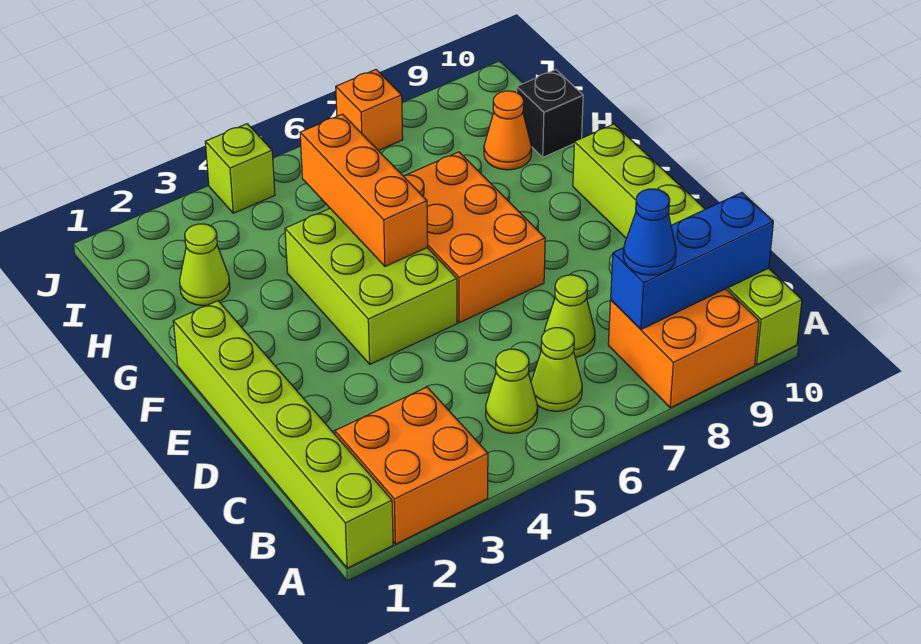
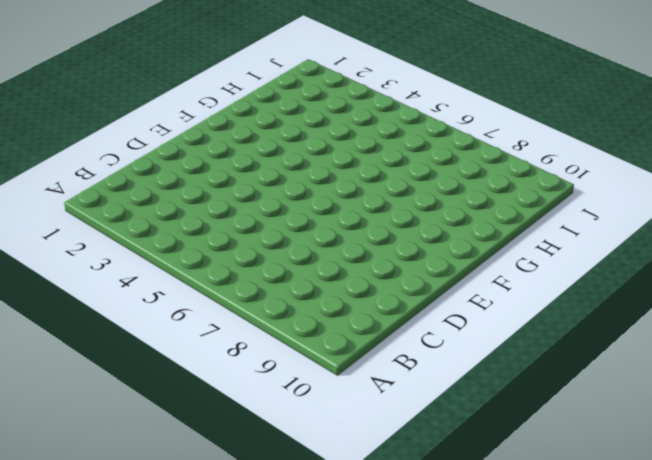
none -> lime 1x6 brick [173,301,393,568]
none -> orange 2x2 brick [335,387,488,544]
none -> orange 2x2 brick [608,289,759,408]

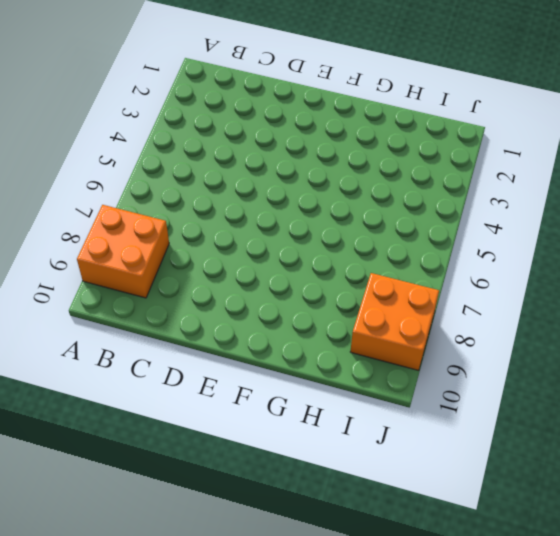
orange 2x2 brick [350,273,439,370] -> orange 2x2 brick moved to [335,387,488,544]
none -> lime 1x6 brick [173,301,393,568]
none -> lime 1x6 brick [573,124,802,365]
none -> lime 1x1 cone [486,349,538,433]

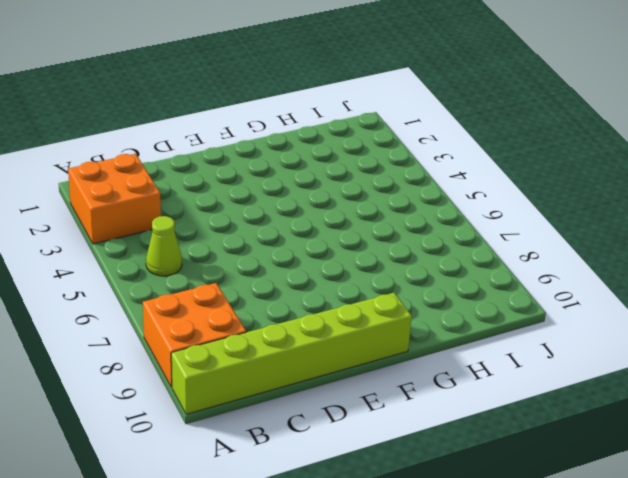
none -> lime 1x6 brick [173,301,393,568]
none -> lime 1x1 cone [531,328,582,411]
none -> lime 1x1 cone [544,275,595,357]

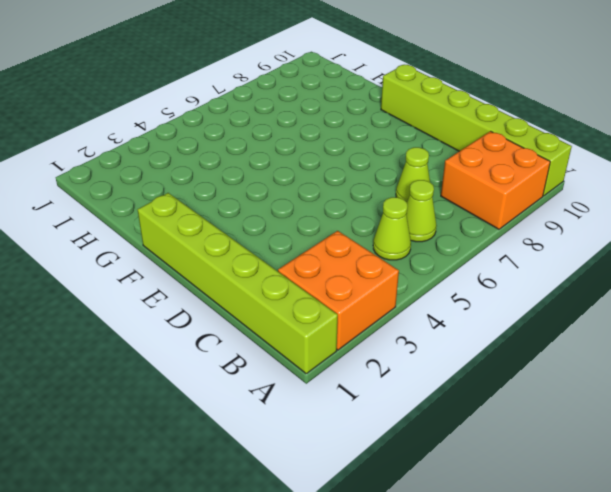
none -> lime 2x3 brick [285,209,457,364]
none -> orange 2x3 brick [404,152,545,323]
none -> lime 1x1 cone [180,224,230,306]

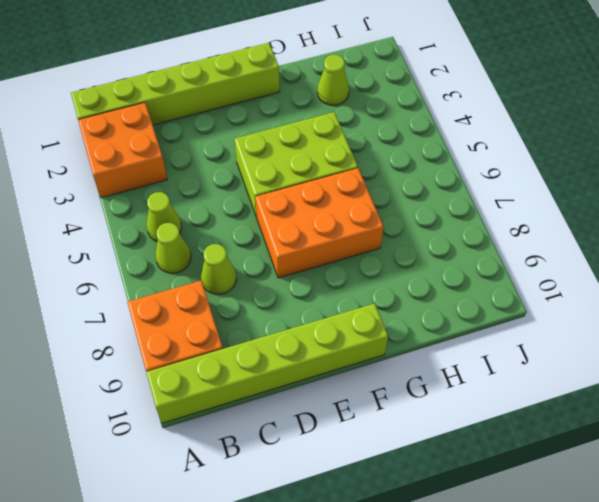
none -> orange 1x1 cone [484,91,532,170]
none -> black 1x1 brick [517,70,583,157]
none -> lime 1x1 brick [205,124,275,213]

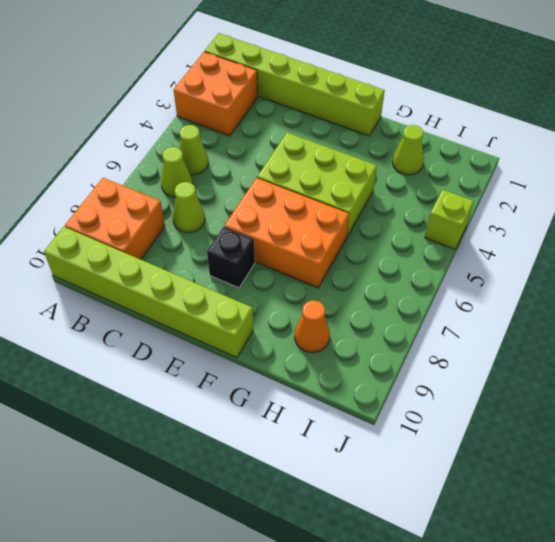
black 1x1 brick [207,227,255,288] -> black 1x1 brick moved to [517,70,583,157]
none -> orange 1x1 brick [336,70,403,151]
none -> blue 1x3 brick [611,193,773,329]
none -> orange 1x3 brick [300,114,428,266]

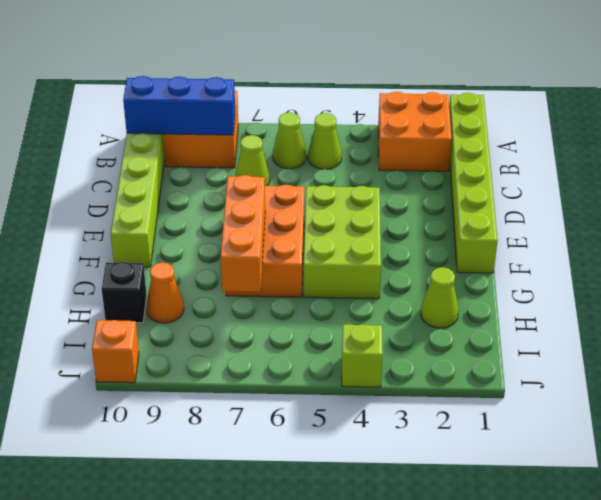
orange 1x3 brick [220,175,265,292] -> orange 1x3 brick moved to [300,114,428,266]
orange 1x1 brick [92,320,139,383] -> orange 1x1 brick moved to [336,70,403,151]
none -> blue 1x1 cone [623,189,676,275]

